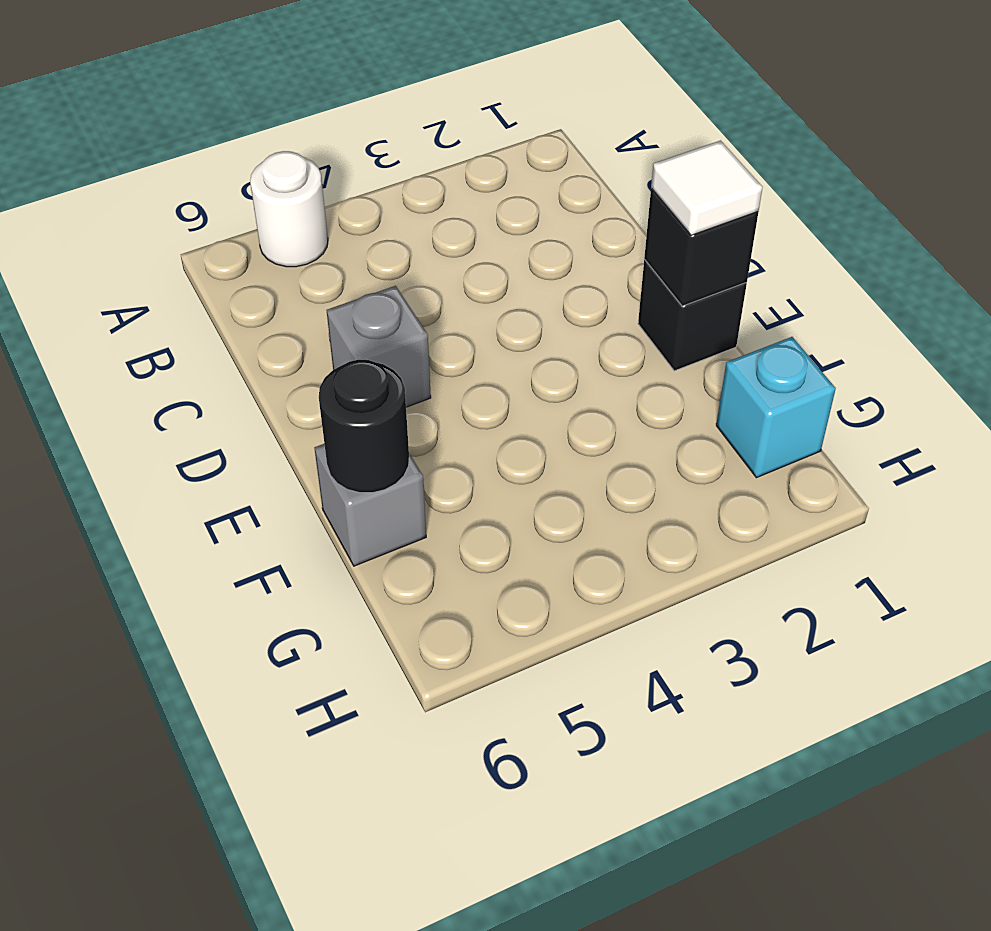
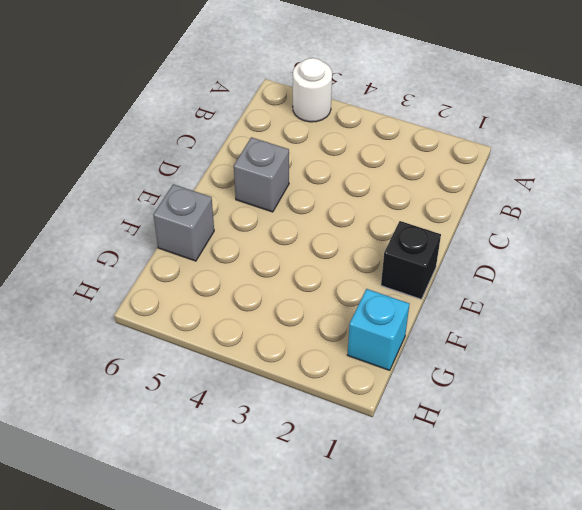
none -> black 1x1 brick [644,188,758,306]
none -> black 1x1 round brick [319,360,409,493]

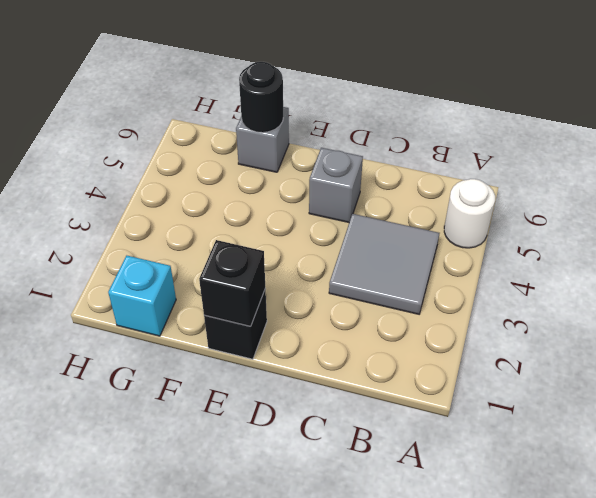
grey 2x2 tile [329,214,439,314] -> none
none -> white 1x1 tile [651,140,763,235]

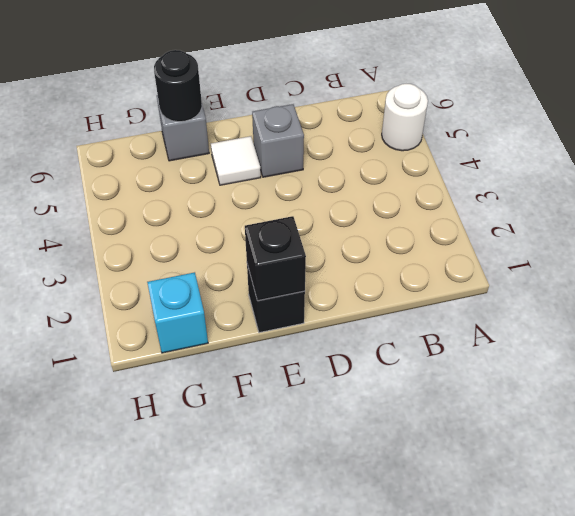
white 1x1 tile [211,136,261,185] -> white 1x1 tile moved to [651,140,763,235]

